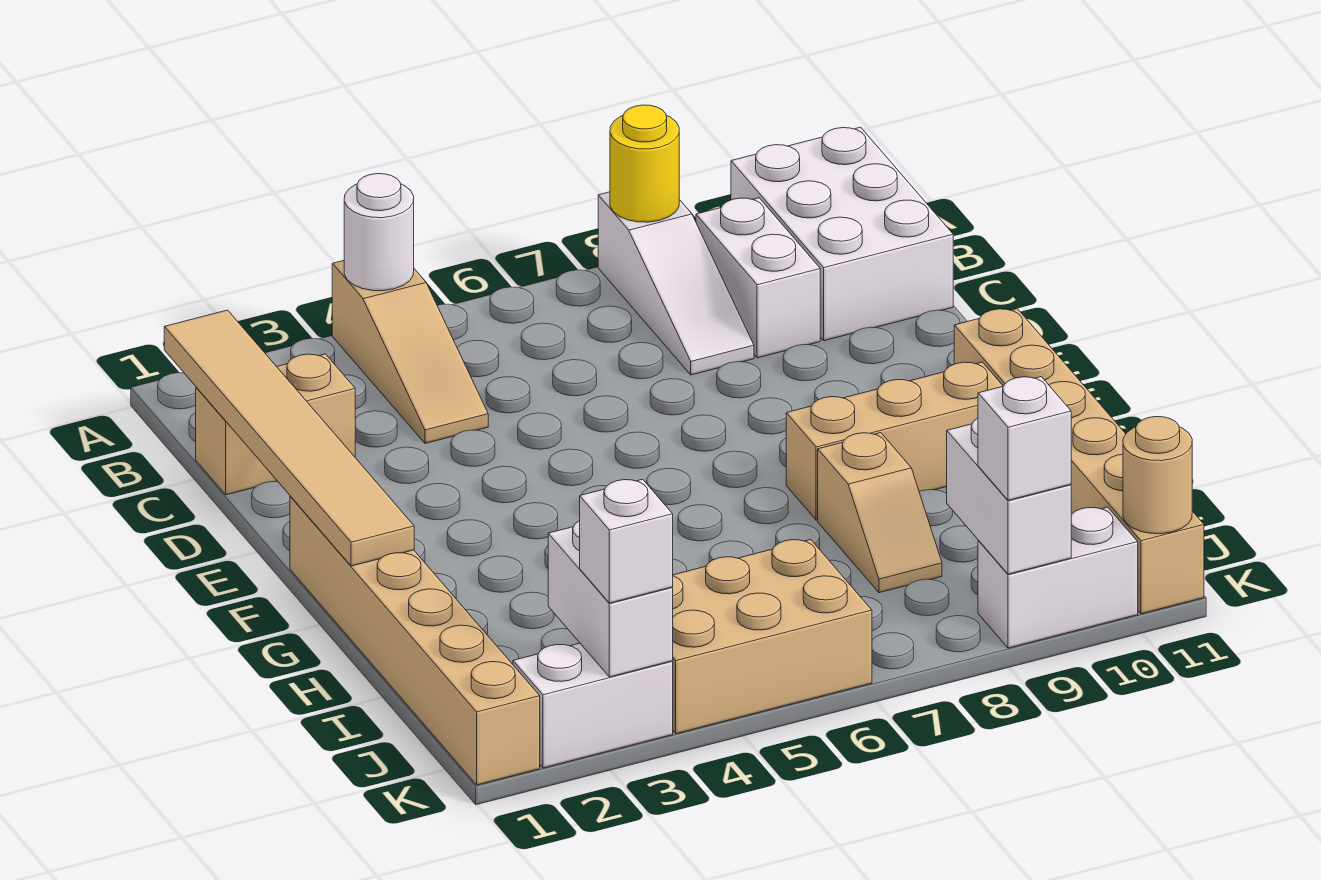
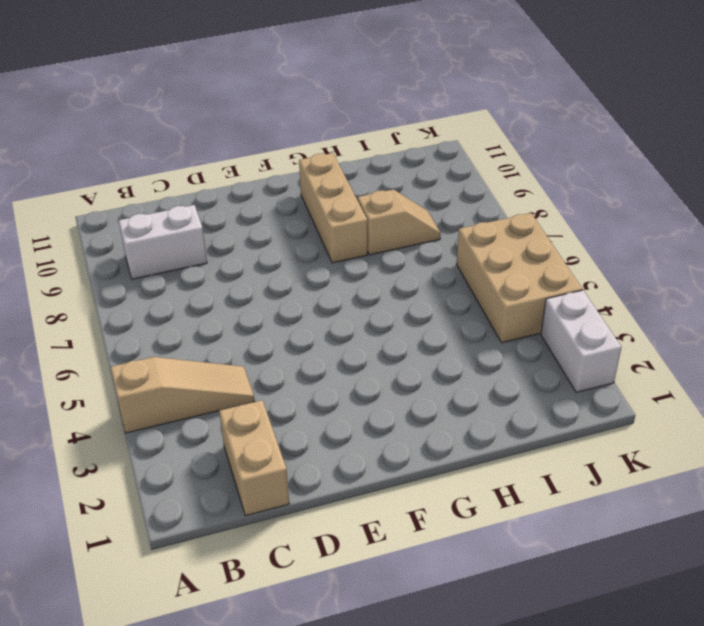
none -> white 1x3 slope [598,192,754,375]
none -> white 2x3 brick [731,127,953,341]
none -> tan 1x6 brick [290,496,540,785]

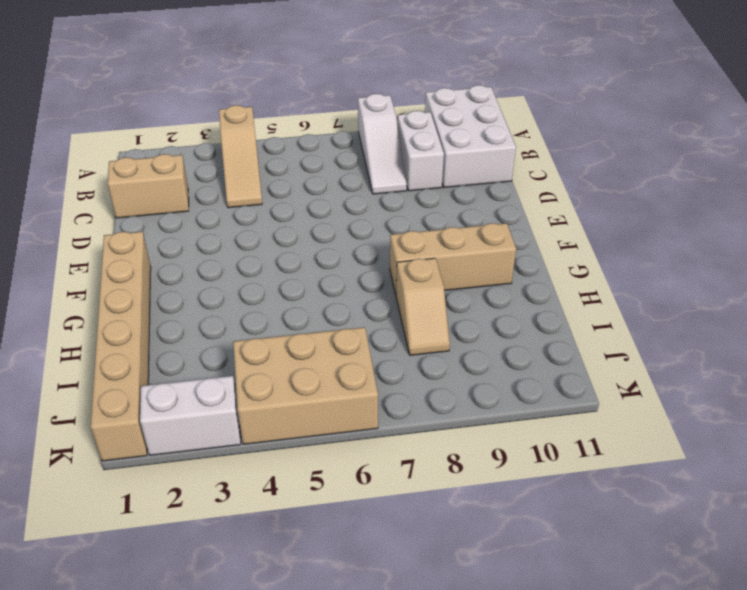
none -> tan 1x6 brick [954,309,1204,614]
none -> white 1x2 brick [978,507,1138,648]
none -> white 1x1 round brick [344,174,414,291]

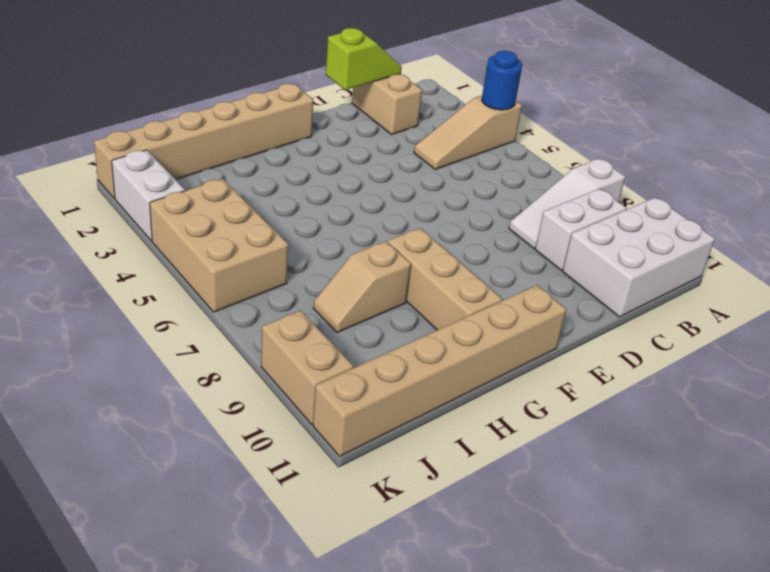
blue 1x1 round brick [482,51,522,110] -> white 1x1 round brick [344,174,414,291]
lime 1x2 slope [326,28,402,90] -> tan 1x6 tile [164,310,414,566]
tan 1x2 brick [261,311,354,424] -> white 1x2 brick [978,507,1138,648]
none -> yellow 1x1 round brick [610,105,679,222]
none -> white 1x2 brick [548,521,673,677]
none -> white 1x2 brick [947,418,1071,574]

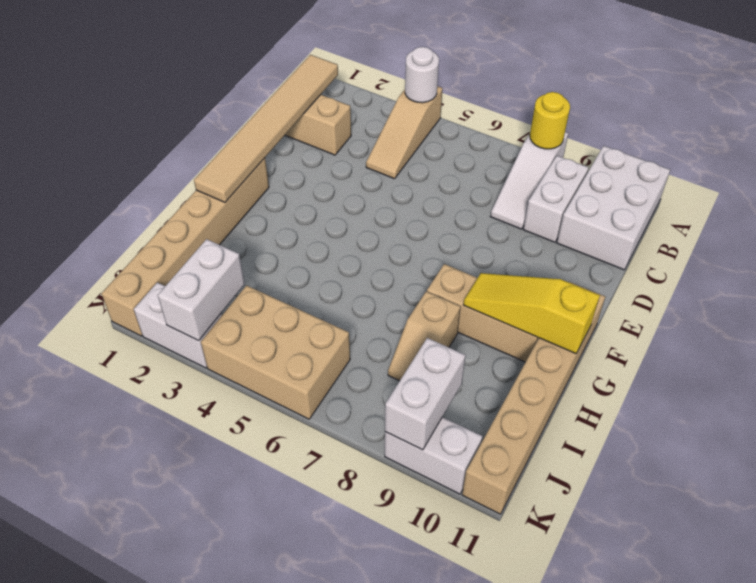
yellow 1x3 slope [463,273,600,354] -> none
none -> tan 1x1 round brick [1123,417,1192,534]
none -> white 1x1 brick [580,479,673,603]
none -> white 1x1 brick [978,377,1071,500]

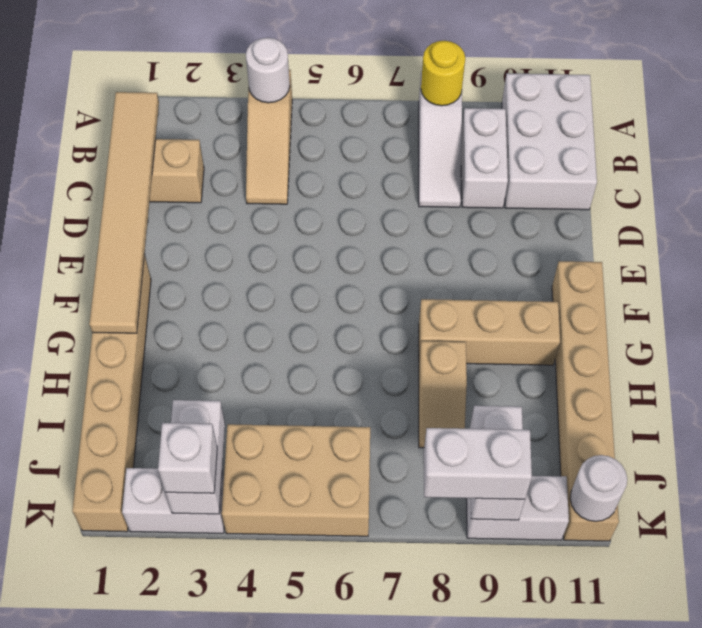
white 1x2 brick [424,428,532,499] -> white 1x1 brick [978,377,1071,500]
white 1x1 round brick [570,455,627,522] -> tan 1x1 round brick [1123,417,1192,534]

